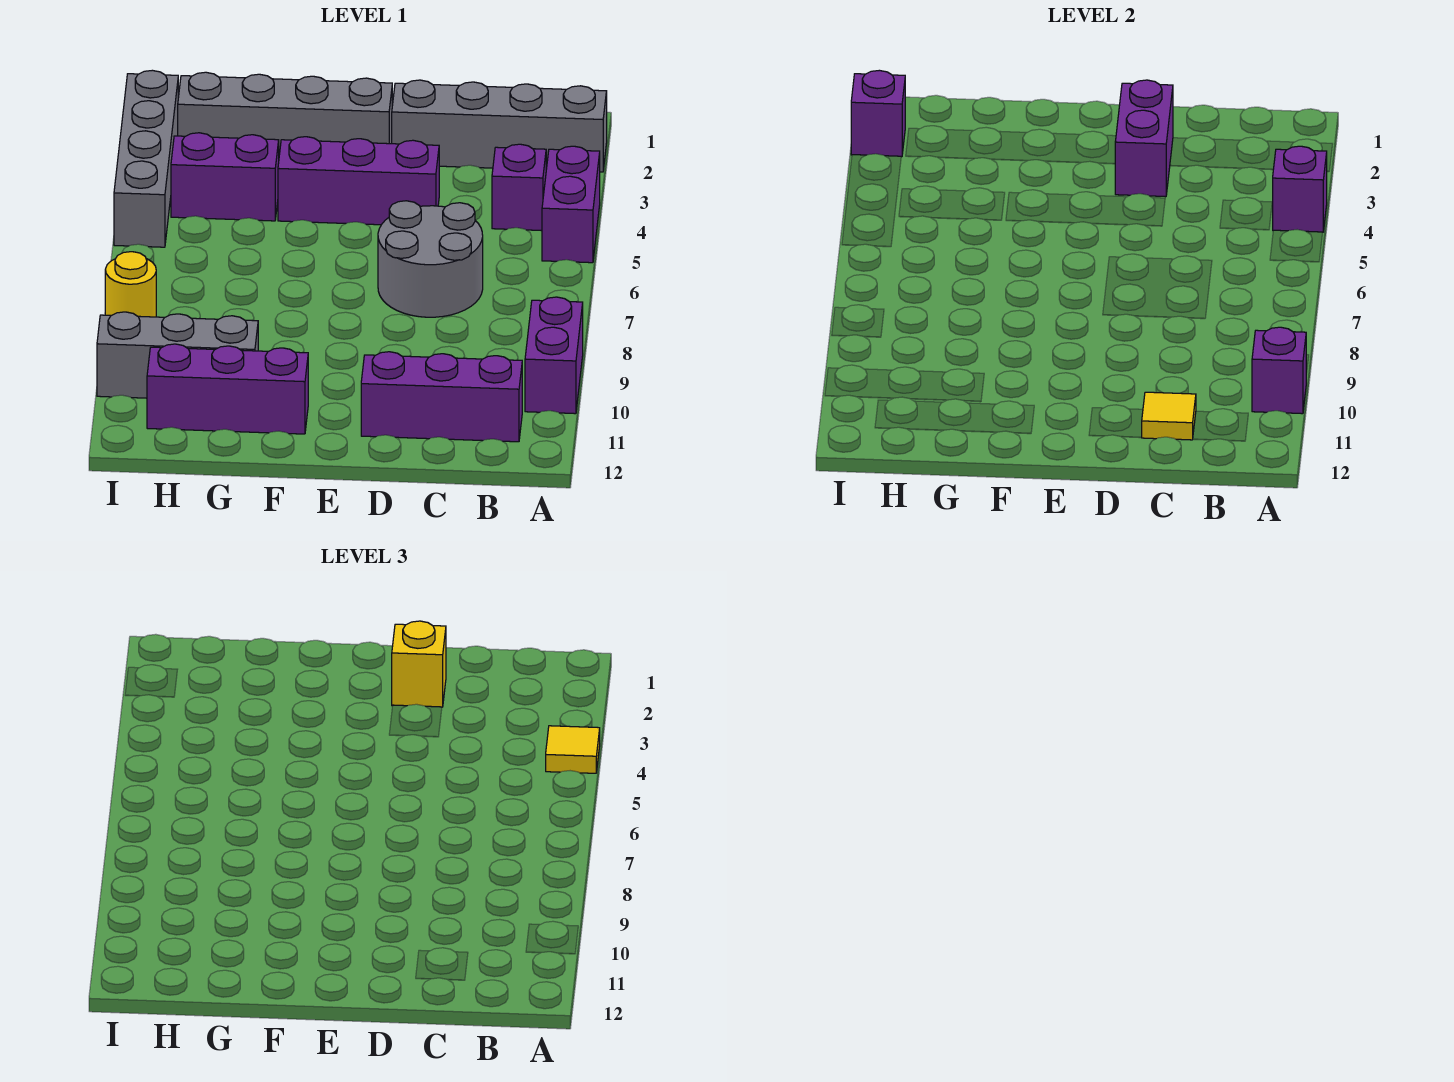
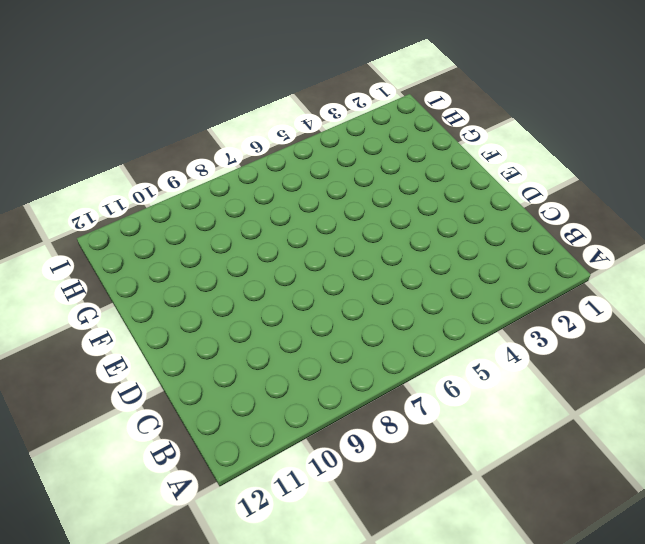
none -> grey 1x4 brick [392,80,607,172]
none -> purple 1x2 brick [542,146,600,263]
none -> purple 1x2 brick [525,297,583,414]

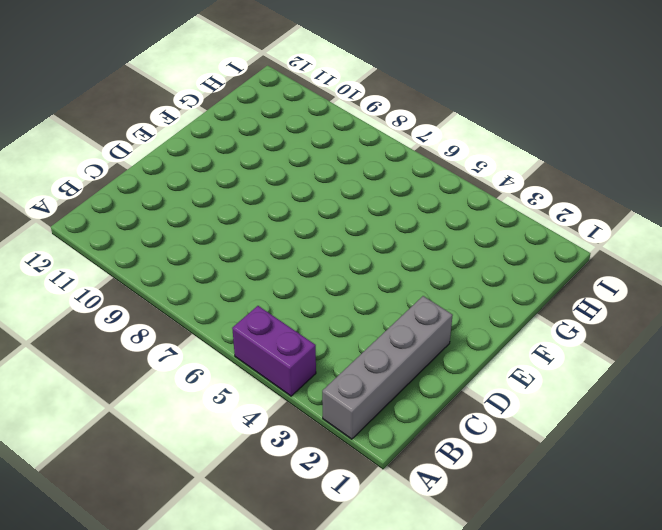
none -> purple 1x2 brick [525,297,583,414]
none -> purple 1x1 brick [492,144,546,231]
none -> purple 1x3 brick [361,352,522,442]

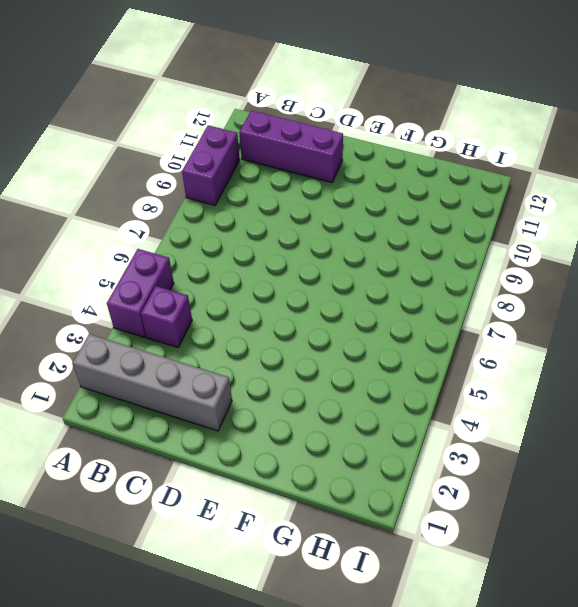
none -> grey 2x2 round brick [378,201,483,317]
none -> purple 1x3 brick [278,137,439,225]
none -> grey 1x4 brick [178,72,392,155]

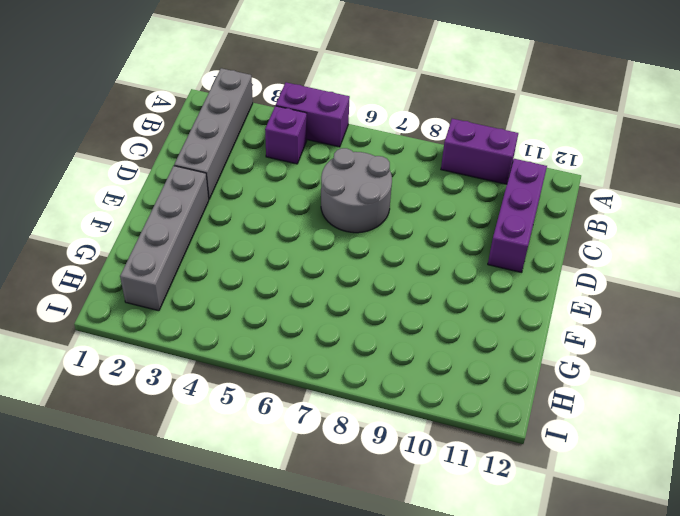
none -> purple 1x3 brick [278,137,439,225]
none -> purple 1x3 brick [147,344,308,434]
none -> purple 1x2 brick [171,133,279,221]

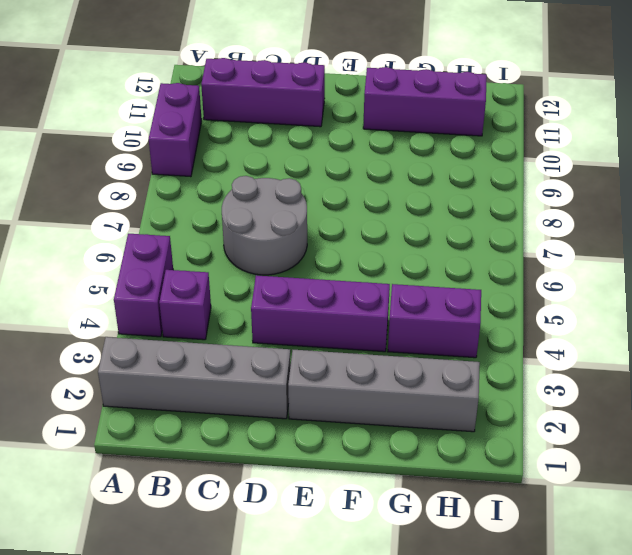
none -> grey 1x3 brick [97,312,258,398]
none -> grey 1x4 brick [114,70,178,247]
none -> yellow 1x1 round brick [105,252,156,317]

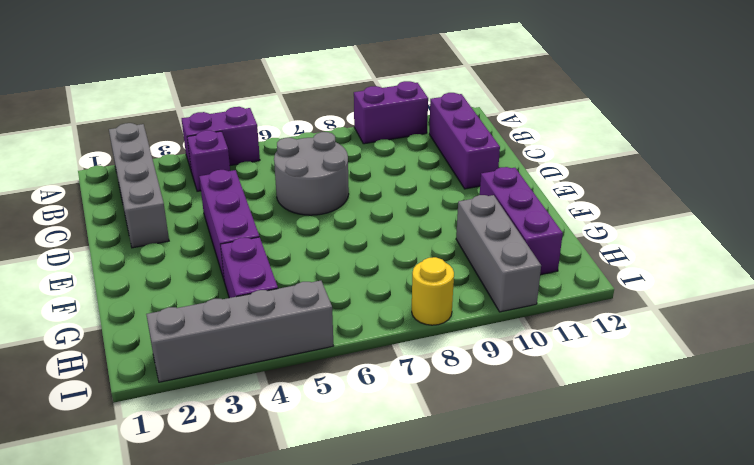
none -> grey 1x4 brick [178,72,392,155]
none -> purple 1x1 brick [1273,146,1327,232]
none -> purple 1x1 brick [1252,327,1306,414]

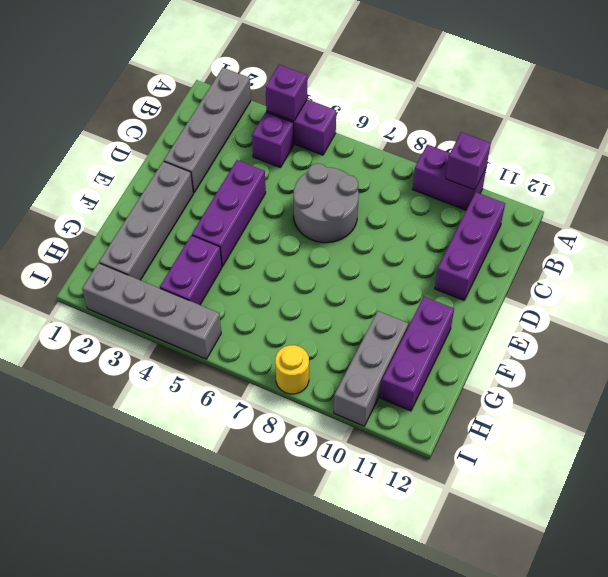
none -> yellow 1x1 tile [1142,392,1196,440]
none -> purple 1x2 brick [1115,80,1173,197]
none -> purple 1x1 brick [851,70,905,157]

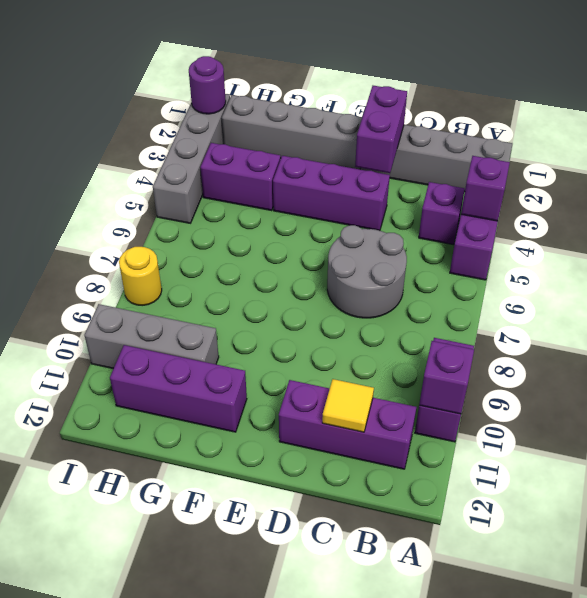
purple 1x1 round brick [189,56,226,114] -> purple 1x1 brick [851,70,905,157]
none -> yellow 1x1 tile [546,726,600,773]
none -> yellow 1x1 brick [392,621,446,707]

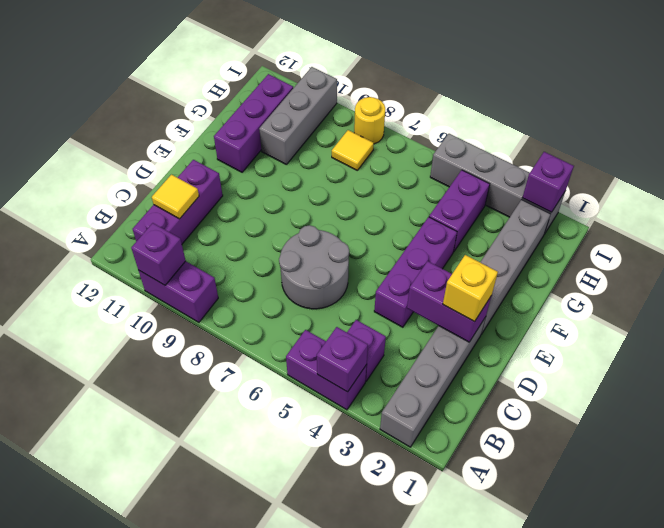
yellow 1x1 tile [332,130,374,170] -> yellow 1x1 tile moved to [546,726,600,773]

